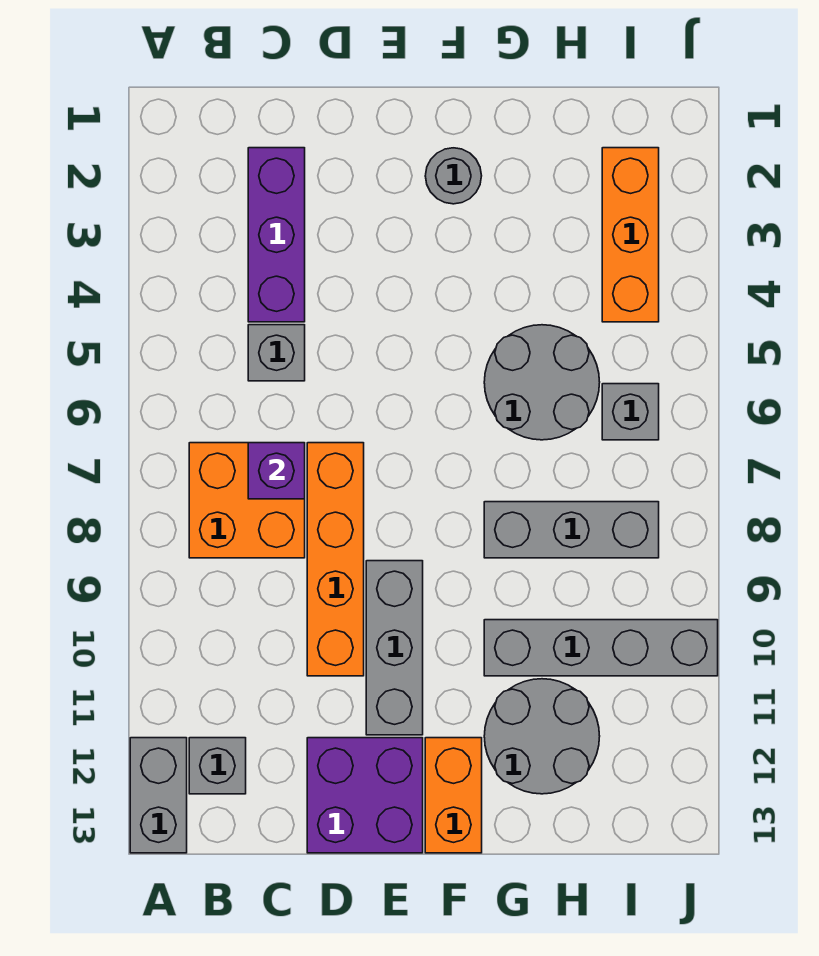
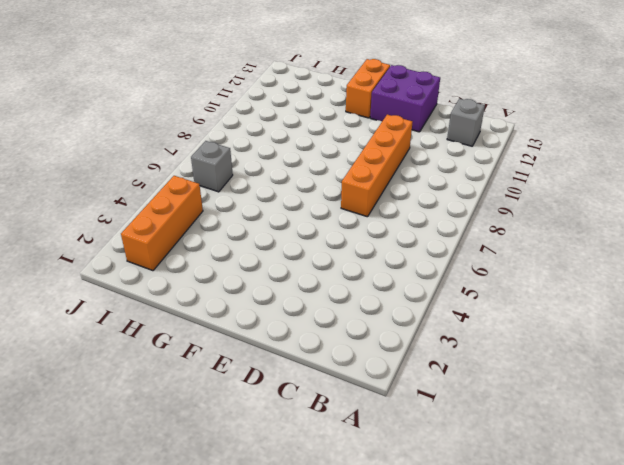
none -> grey 1x2 brick [130,738,187,853]
none -> orange 2x2 brick [189,443,305,558]
none -> purple 1x3 brick [248,148,305,322]

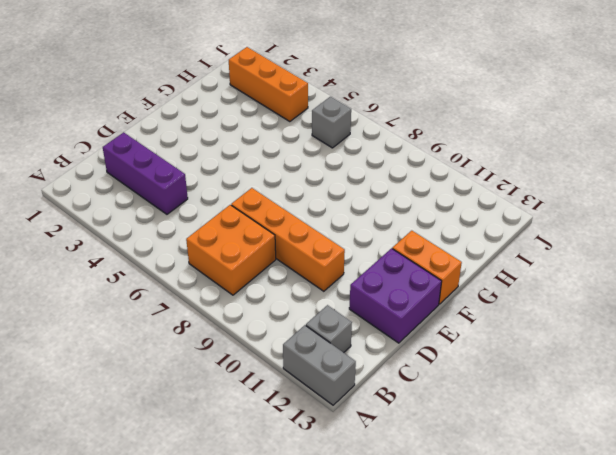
none -> grey 1x1 brick [248,325,305,381]
none -> grey 1x3 brick [366,561,423,735]
none -> grey 1x1 round brick [425,148,482,204]

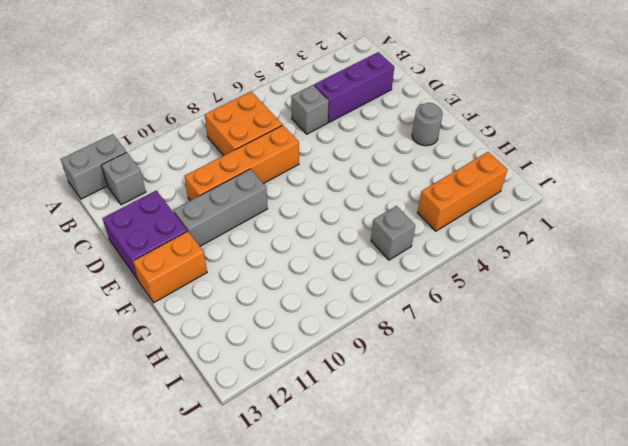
none -> grey 2x2 round brick [484,325,600,440]
none -> grey 1x3 brick [484,502,659,558]
none -> grey 1x4 brick [484,620,718,676]

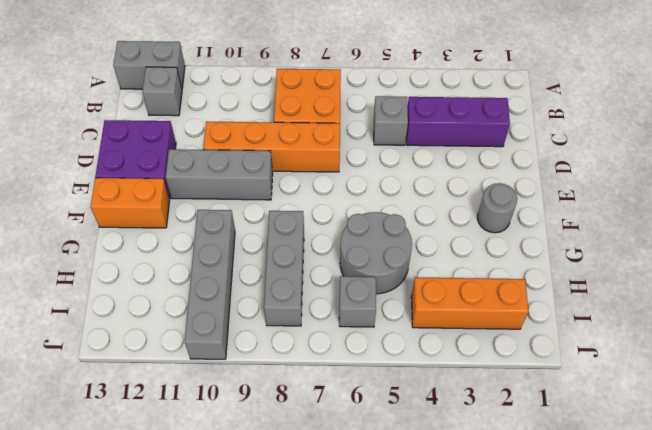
none -> grey 2x2 round brick [484,679,600,794]
none -> purple 1x1 brick [248,443,305,499]

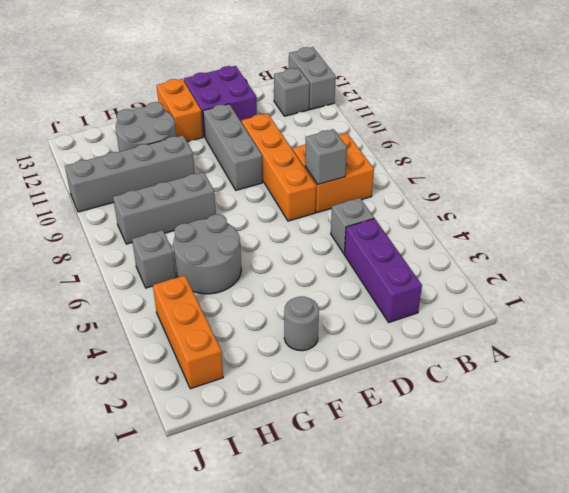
grey 1x1 brick [305,129,347,184] -> purple 1x1 brick [248,443,305,499]

